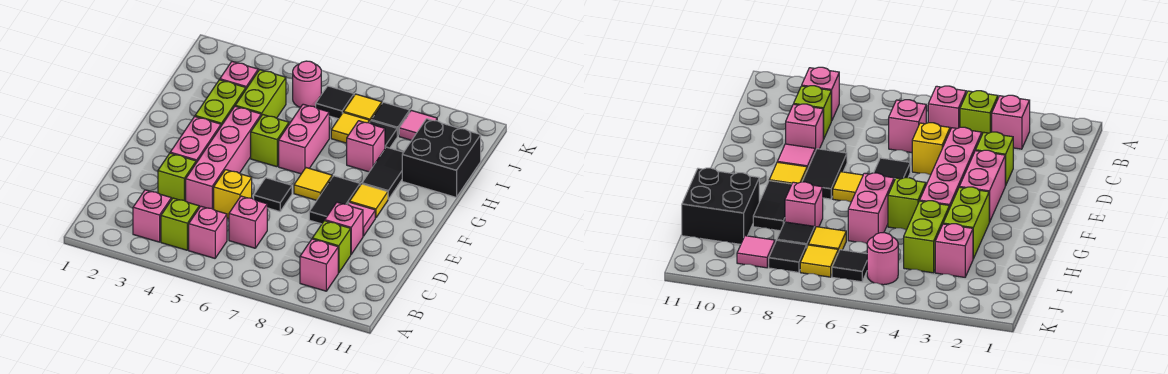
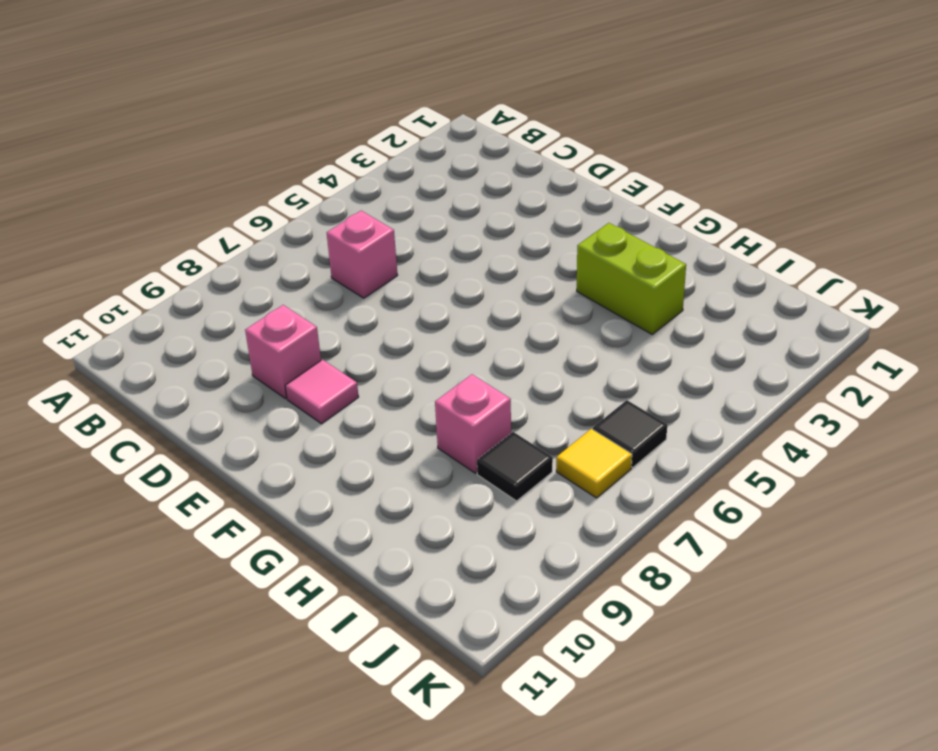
none -> pink 1x1 brick [133,190,171,242]
none -> lime 1x1 brick [161,198,199,250]
none -> pink 1x1 brick [189,206,227,258]
none -> pink 1x1 brick [300,239,338,291]

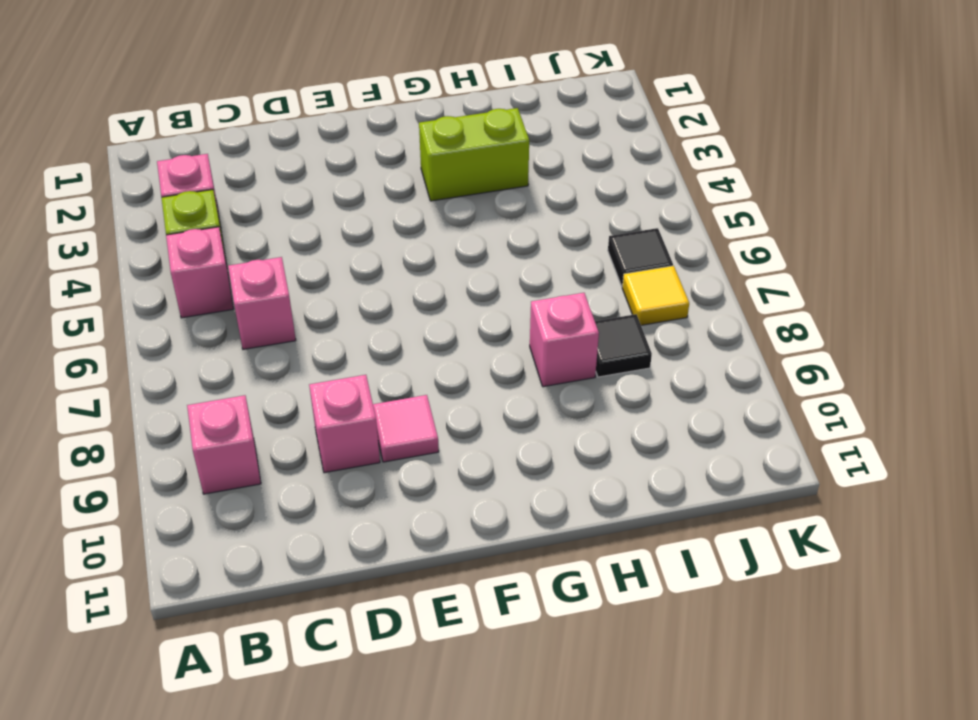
none -> lime 1x1 brick [312,221,351,273]
none -> lime 1x1 brick [158,153,196,201]
none -> pink 1x4 brick [186,106,261,209]
none -> yellow 1x1 brick [214,170,252,219]

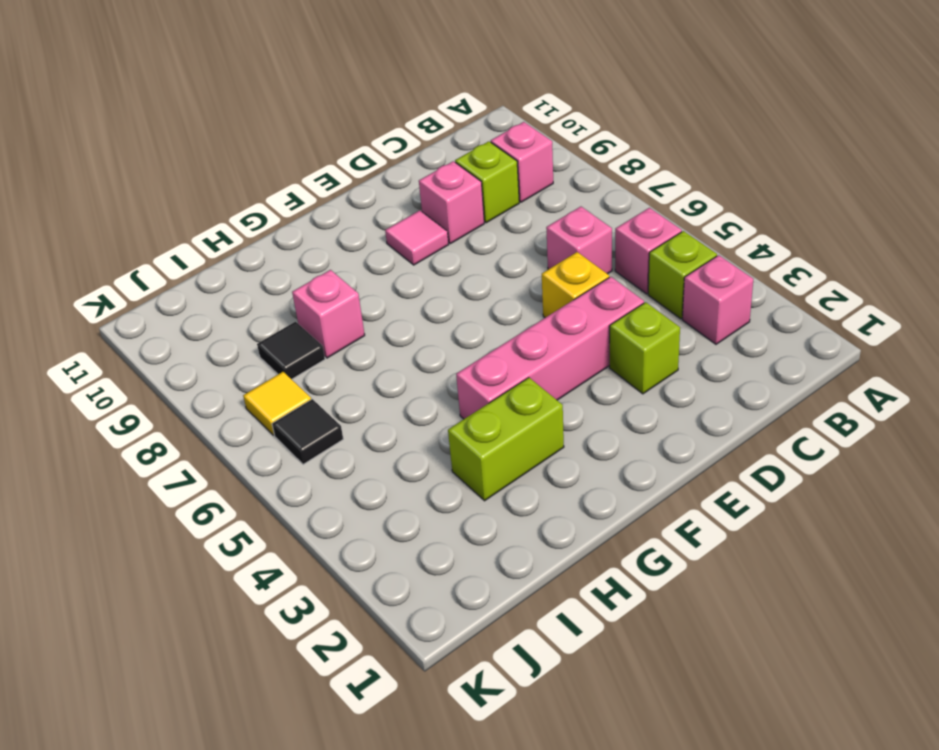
none -> pink 1x2 brick [170,116,221,162]
none -> black 1x1 tile [254,178,292,212]
none -> black 1x2 tile [309,176,360,224]
none -> yellow 1x1 tile [294,168,332,200]

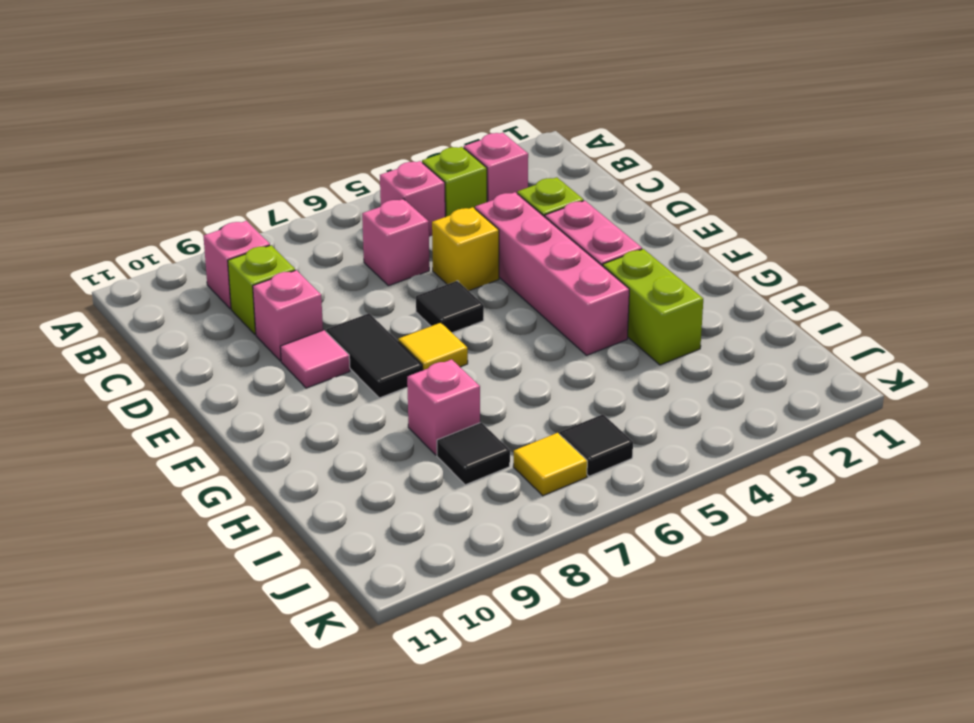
none -> yellow 1x1 tile [350,184,388,218]
none -> lime 1x1 brick [251,115,289,167]
none -> pink 1x2 brick [279,104,329,174]
none -> black 1x2 tile [362,147,404,199]

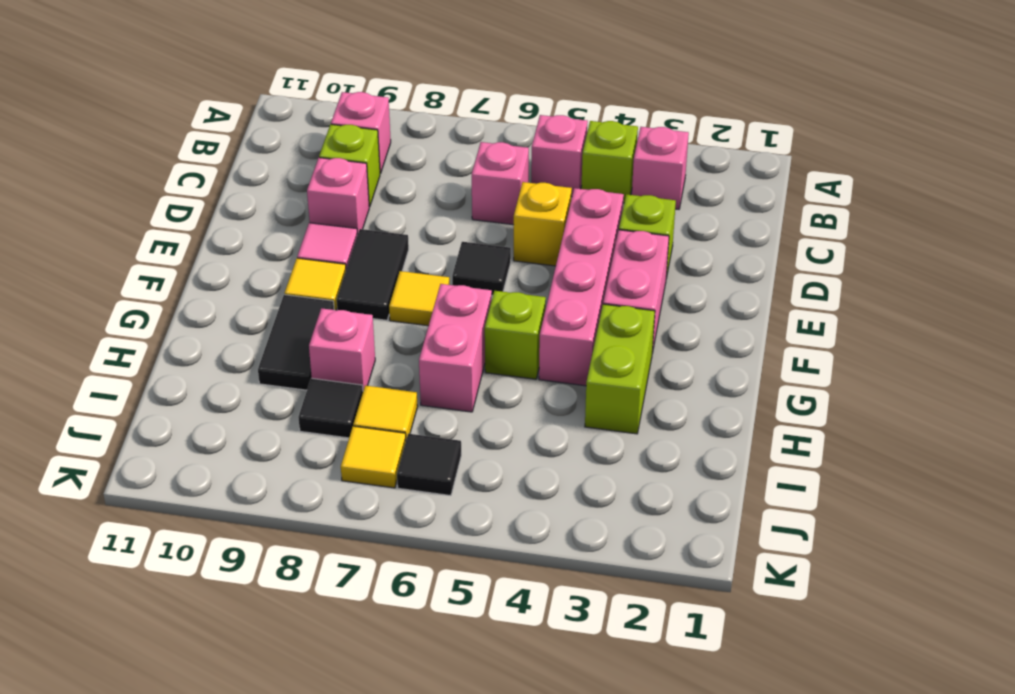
none -> lime 1x2 brick [235,70,286,118]
none -> black 2x2 brick [402,119,481,197]
none -> pink 1x1 brick [220,62,258,89]
none -> pink 1x1 round brick [293,61,322,107]

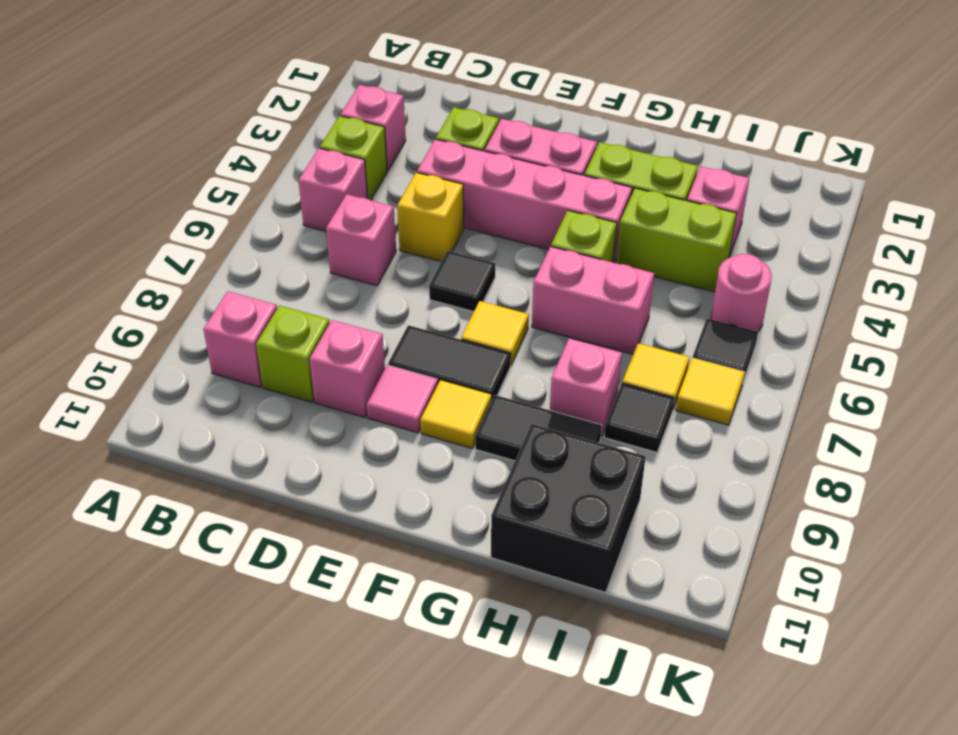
none -> black 1x1 tile [371,102,410,136]
none -> pink 1x1 tile [399,110,437,140]

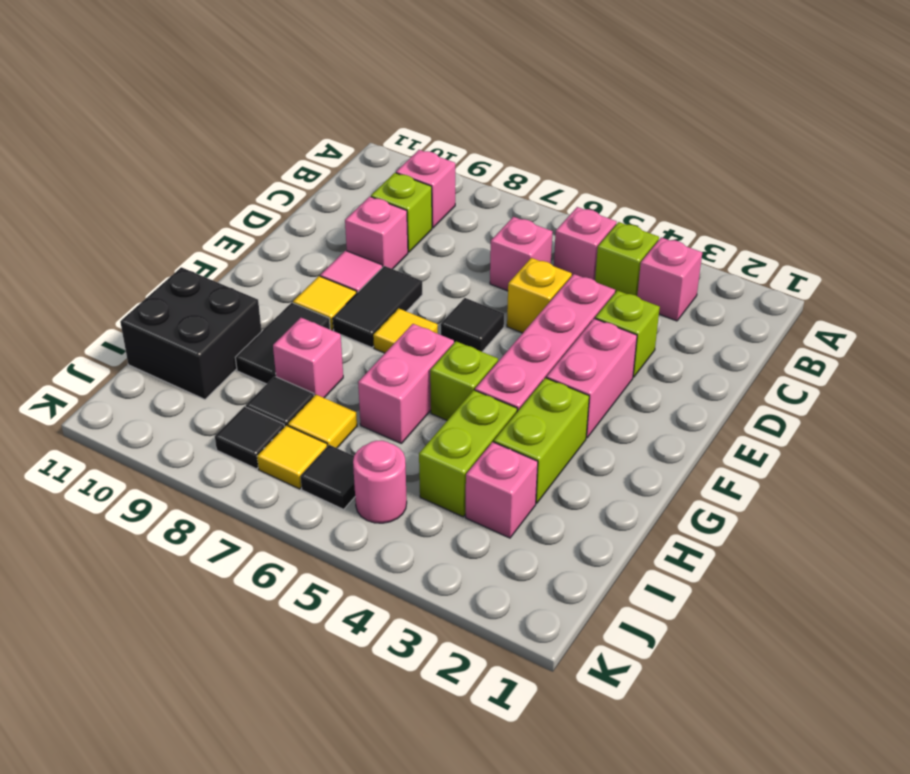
none -> pink 1x1 tile [399,110,437,140]

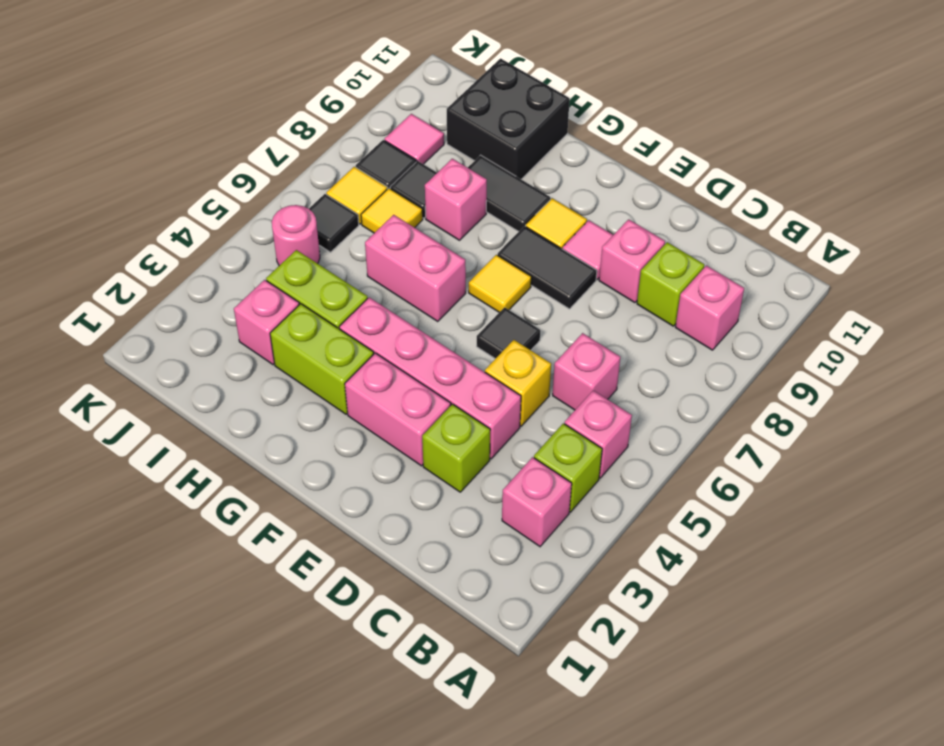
none -> lime 1x1 brick [251,115,289,167]

